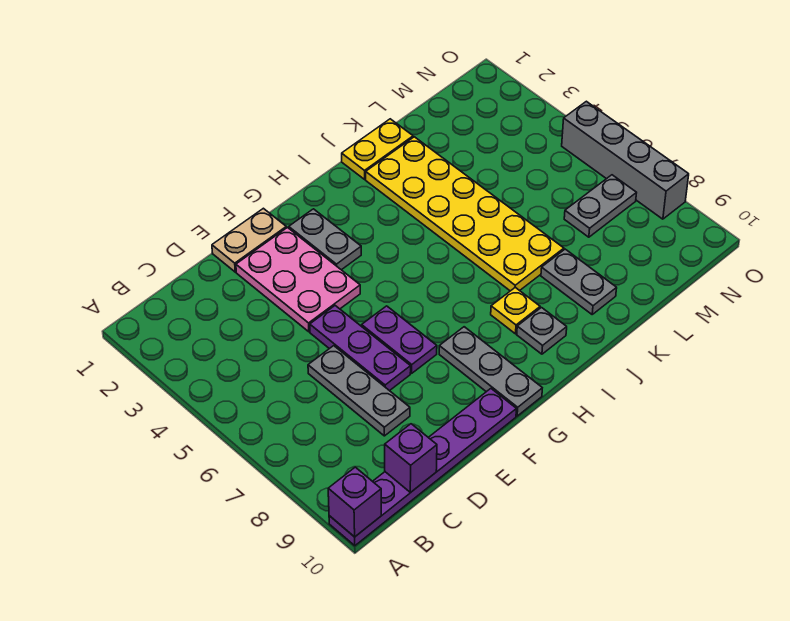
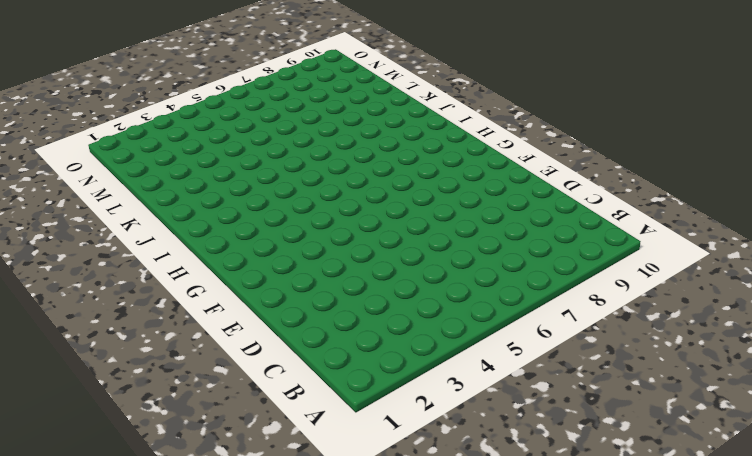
none -> purple 1x6 plate [329,389,516,546]
none -> grey 1x3 plate [308,346,410,436]
none -> tan 1x2 plate [212,208,286,272]

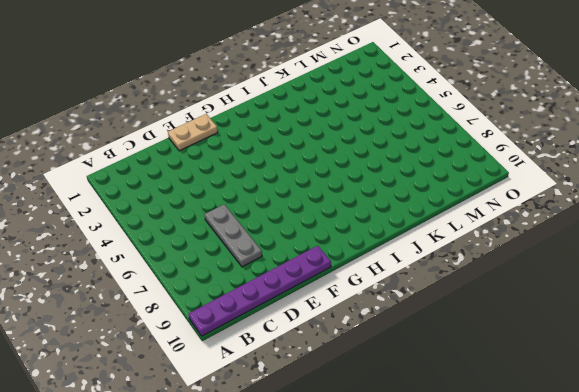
none -> pink 2x3 plate [236,228,360,332]
none -> purple 1x3 plate [310,306,411,391]
none -> purple 1x2 plate [362,306,437,373]

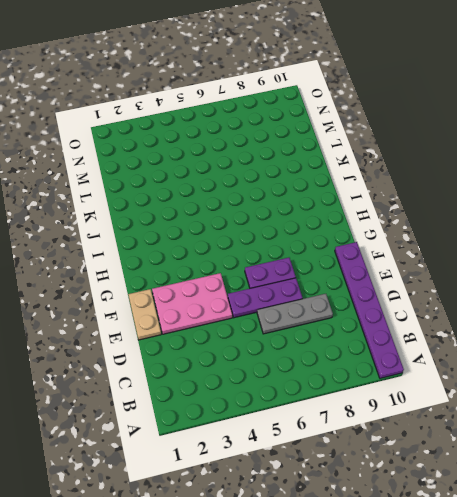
none -> grey 1x2 plate [289,209,361,270]
none -> grey 1x3 plate [439,327,542,416]
none -> yellow 1x1 plate [491,287,540,334]

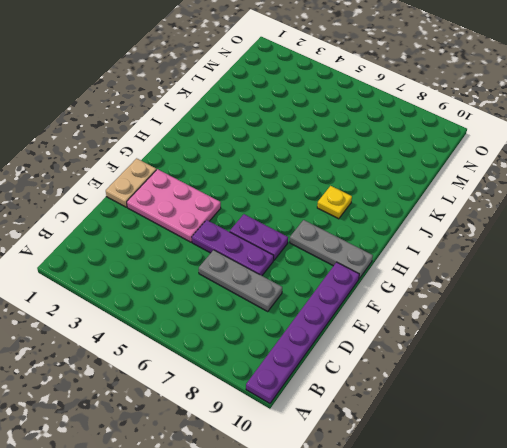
none -> grey 1x2 plate [289,209,361,270]
none -> grey 1x1 plate [517,308,567,354]
none -> yellow 1x2 plate [342,119,413,179]

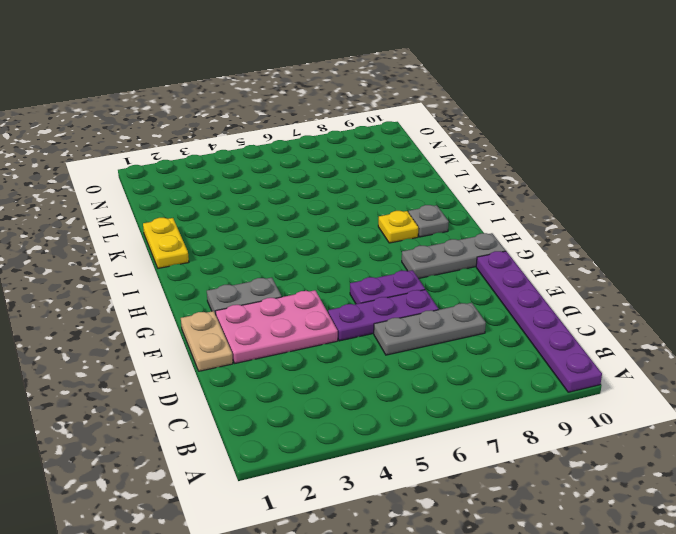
none -> yellow 2x6 plate [366,137,564,291]
none -> grey 1x2 plate [541,249,617,314]
none -> grey 1x2 plate [564,175,636,237]

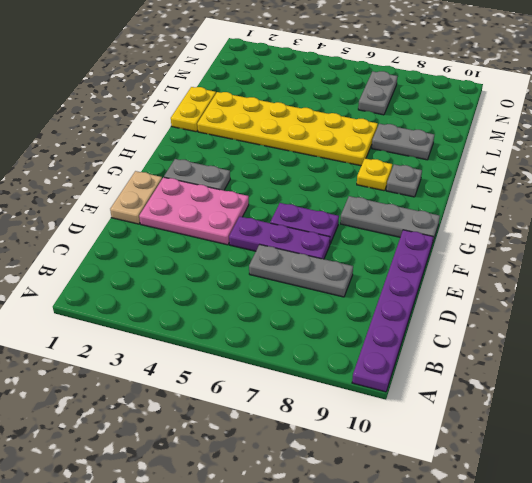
none -> grey 1x4 brick [562,101,689,219]
none -> purple 1x1 brick [328,467,381,537]
none -> purple 1x1 brick [385,424,437,492]

